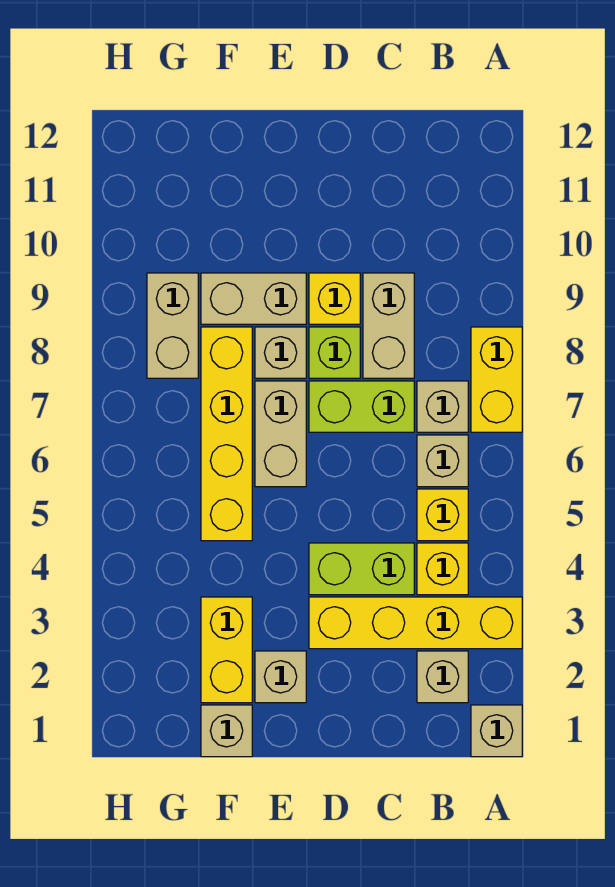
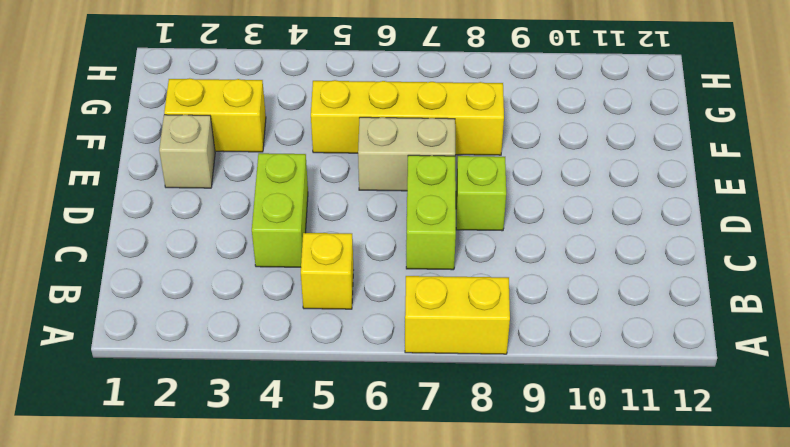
none -> tan 1x1 brick [471,705,522,757]
none -> yellow 1x4 brick [309,597,522,649]
none -> tan 1x1 brick [417,651,468,703]

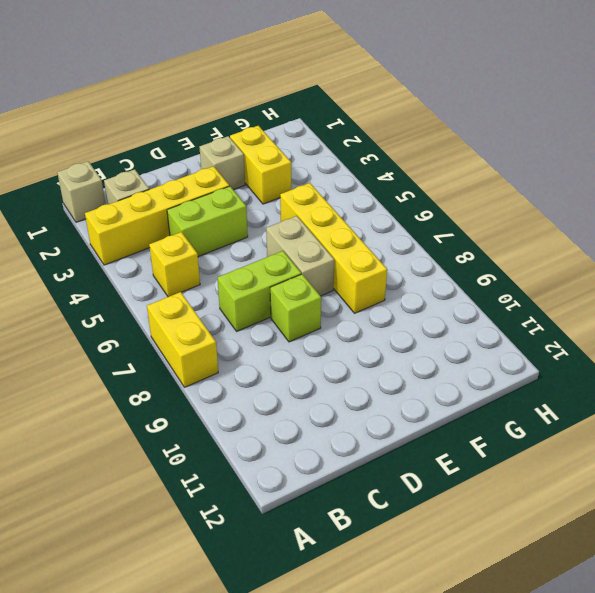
none -> yellow 1x1 brick [417,543,468,595]
none -> tan 1x1 brick [417,435,468,487]
none -> tan 1x1 brick [417,381,468,432]

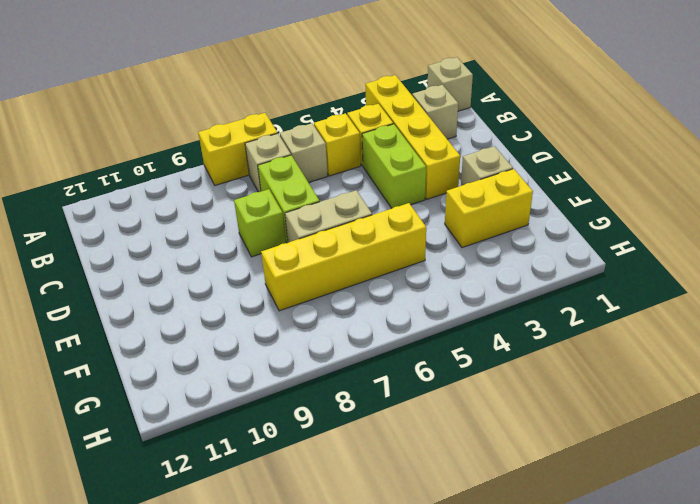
none -> tan 1x2 brick [363,273,414,378]
none -> yellow 1x1 brick [309,273,360,324]
none -> tan 1x1 brick [255,327,306,378]

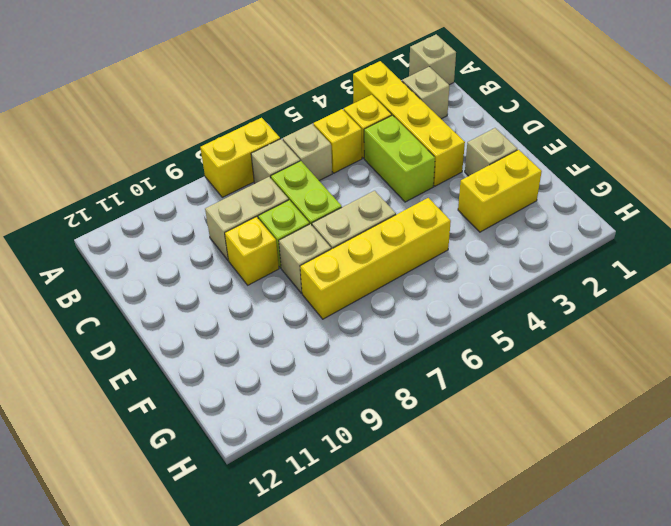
none -> tan 1x2 brick [201,273,306,324]
none -> tan 1x1 brick [201,705,252,757]
none -> tan 1x2 brick [147,273,198,378]

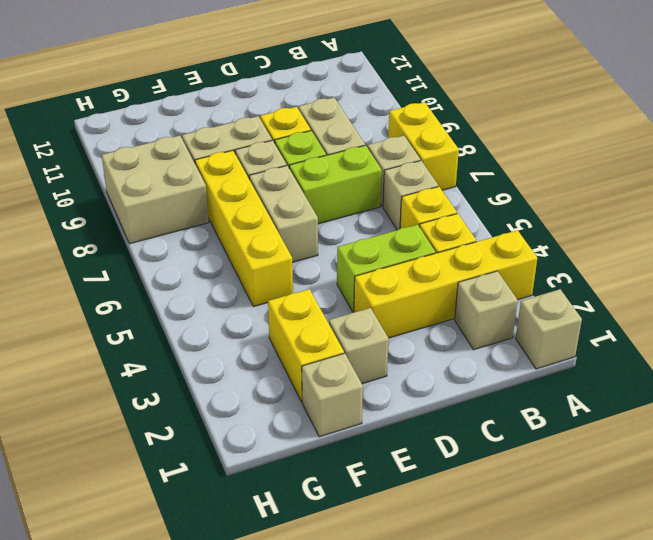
tan 2x2 brick [102,136,209,244] -> tan 1x2 brick [147,273,198,378]

